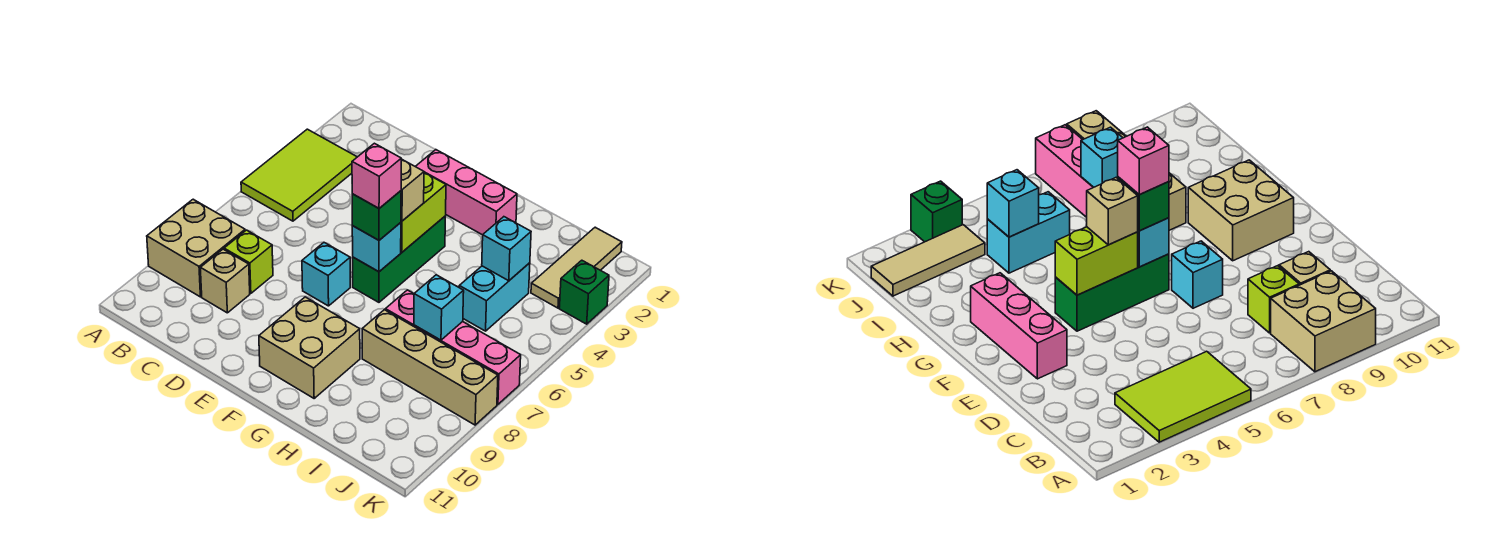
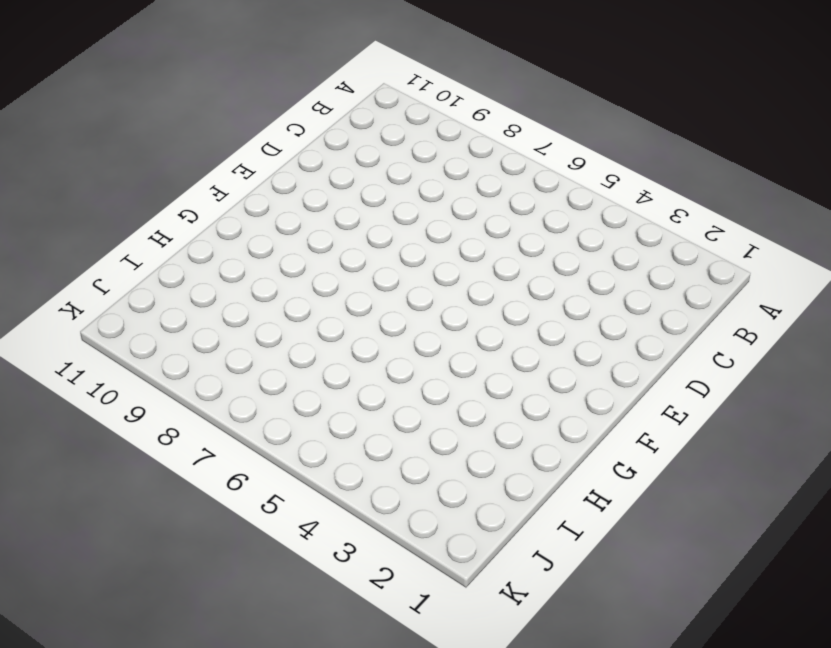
none -> lime 2x3 tile [241,129,357,221]
none -> tan 2x2 brick [147,199,245,297]
none -> lime 1x1 brick [224,230,273,293]

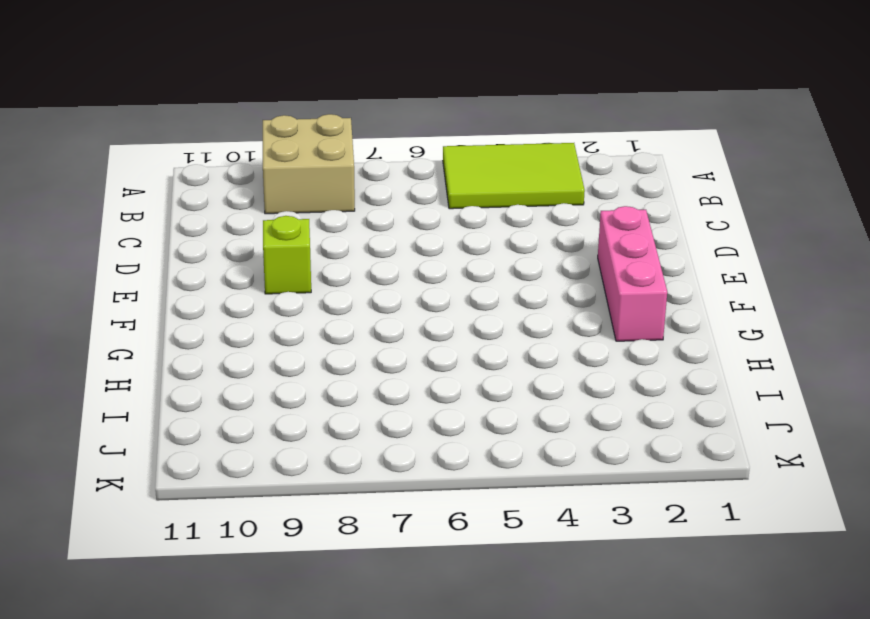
lime 1x1 brick [263,216,311,294] -> lime 1x1 brick moved to [224,230,273,293]
none -> tan 1x1 brick [200,249,250,313]
none -> cyan 1x1 brick [302,243,350,306]
none -> green 1x3 brick [353,216,446,302]

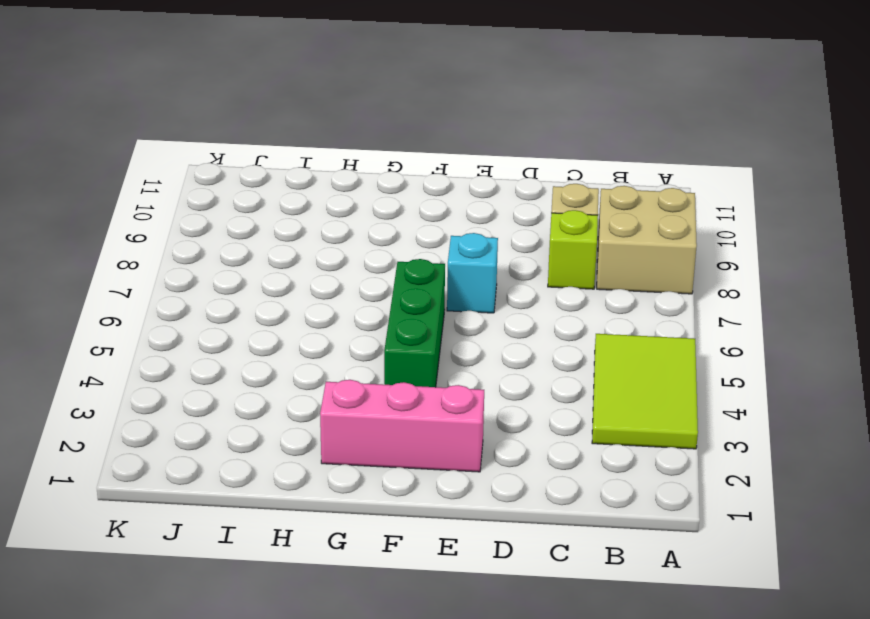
none -> tan 2x2 brick [259,297,360,398]
none -> pink 1x4 brick [385,290,521,404]
none -> tan 1x4 brick [362,310,498,425]

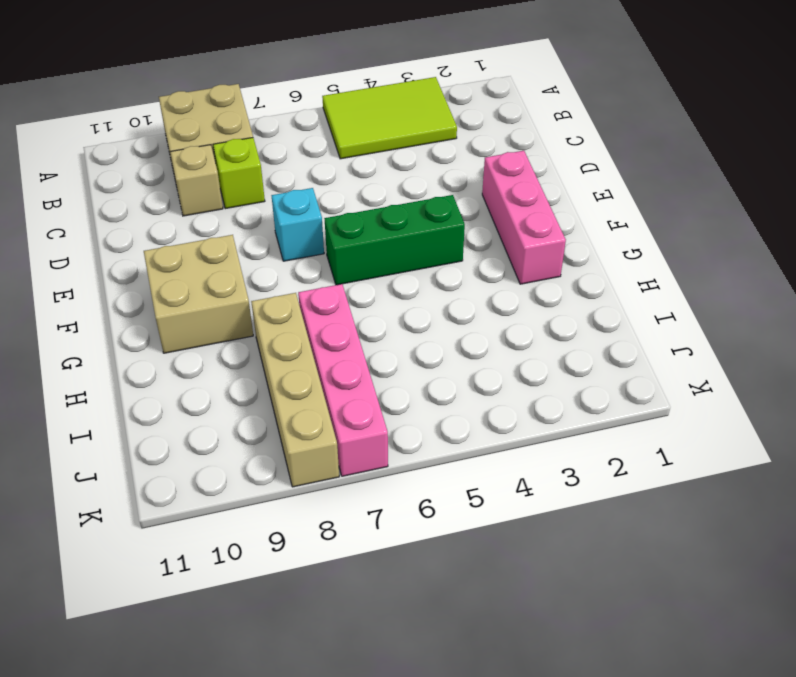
none -> cyan 1x2 brick [459,263,530,331]
none -> tan 1x3 tile [531,227,622,308]
none -> green 1x1 brick [559,260,609,324]

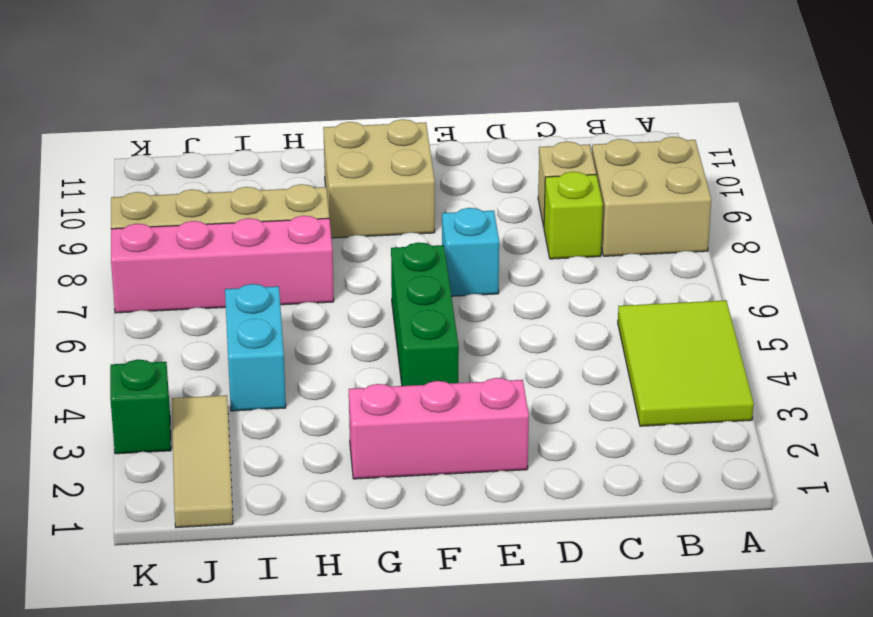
none -> lime 1x2 brick [401,173,446,252]
none -> cyan 1x1 brick [352,223,401,272]
none -> cyan 1x1 brick [482,217,531,281]

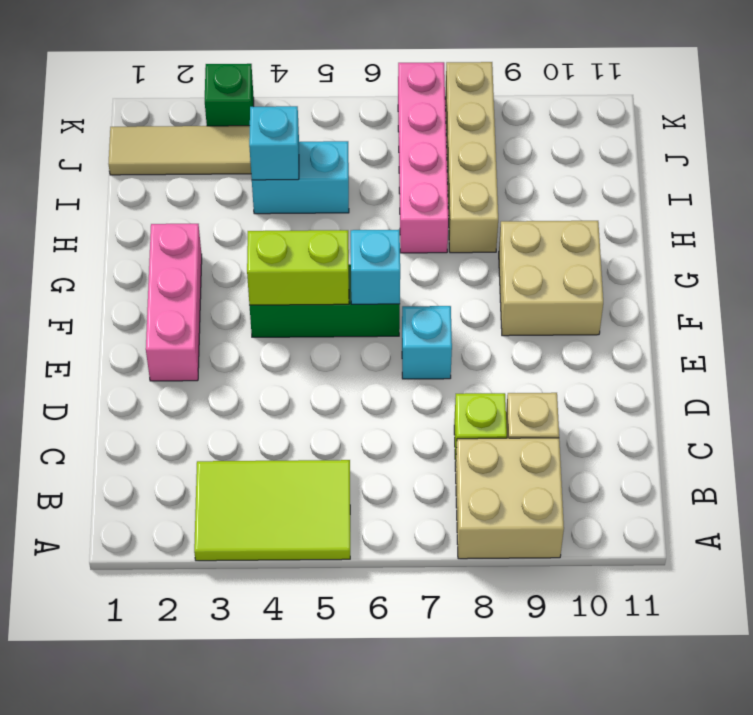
none -> cyan 1x1 brick [414,275,464,340]
none -> tan 1x1 brick [401,159,424,221]
none -> green 1x1 brick [352,191,401,240]

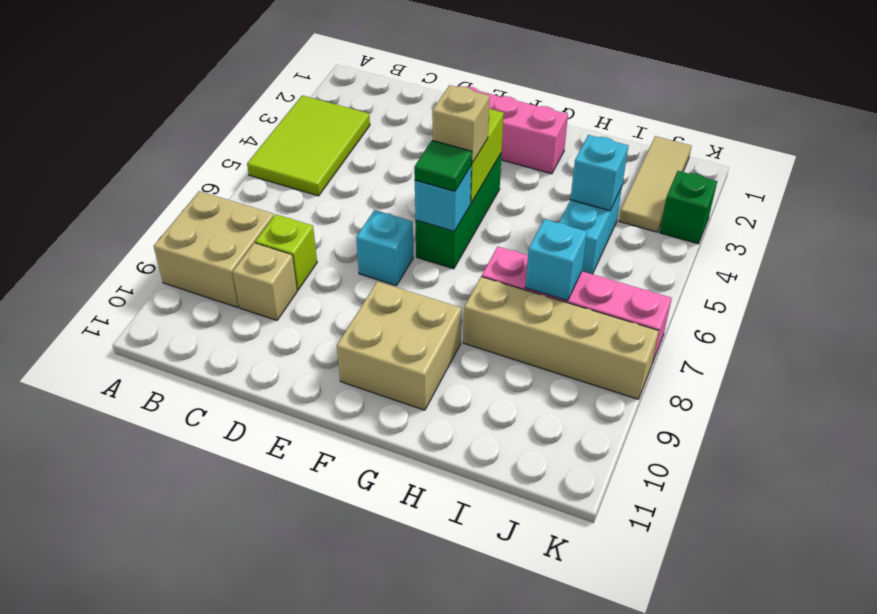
green 1x1 tile [414,140,472,191] -> green 1x1 brick [352,191,401,240]
none -> pink 1x1 brick [352,143,401,208]

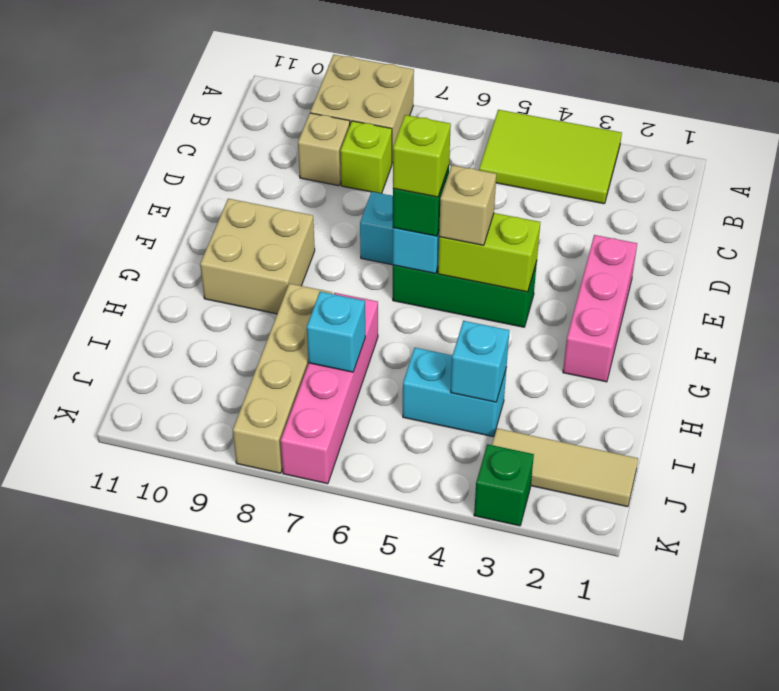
lime 1x1 brick [393,115,451,197] -> pink 1x1 brick [352,143,401,208]

